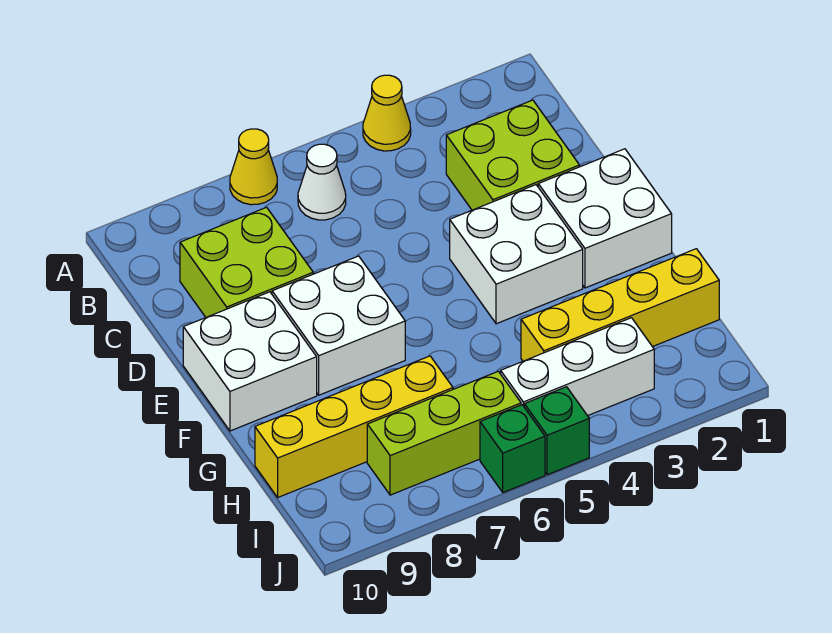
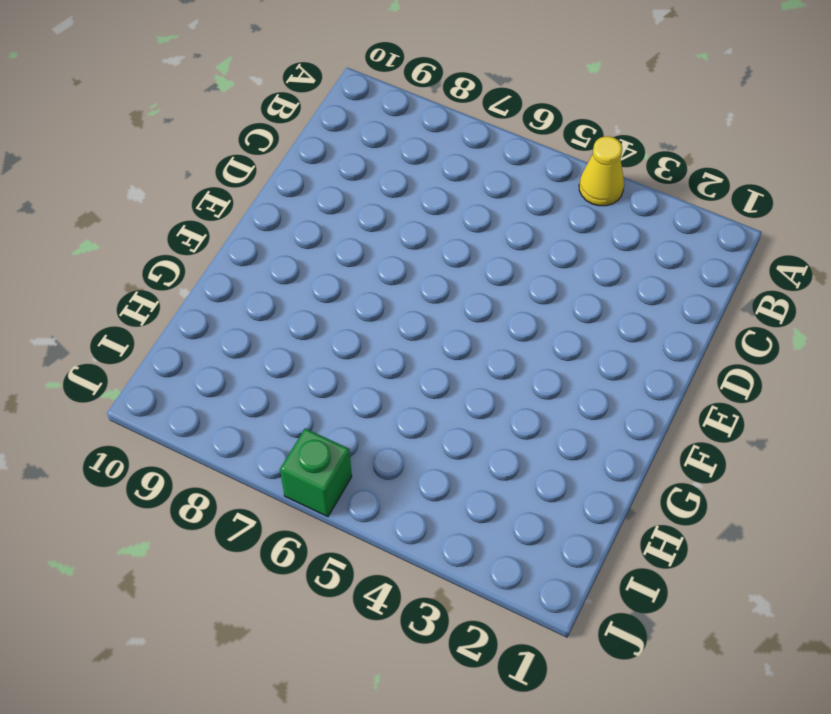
none -> yellow 1x1 cone [230,129,277,205]
none -> white 1x1 cone [298,144,346,220]
none -> lime 2x2 brick [446,100,579,210]

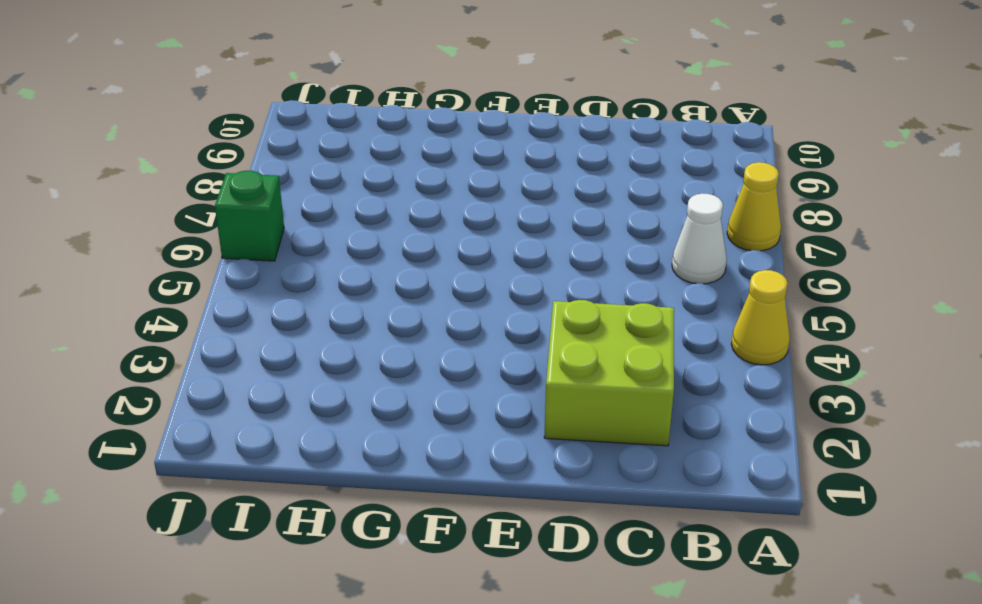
none -> lime 2x2 brick [180,207,313,317]
none -> white 2x2 brick [538,149,672,288]
none -> white 2x2 brick [450,185,583,324]

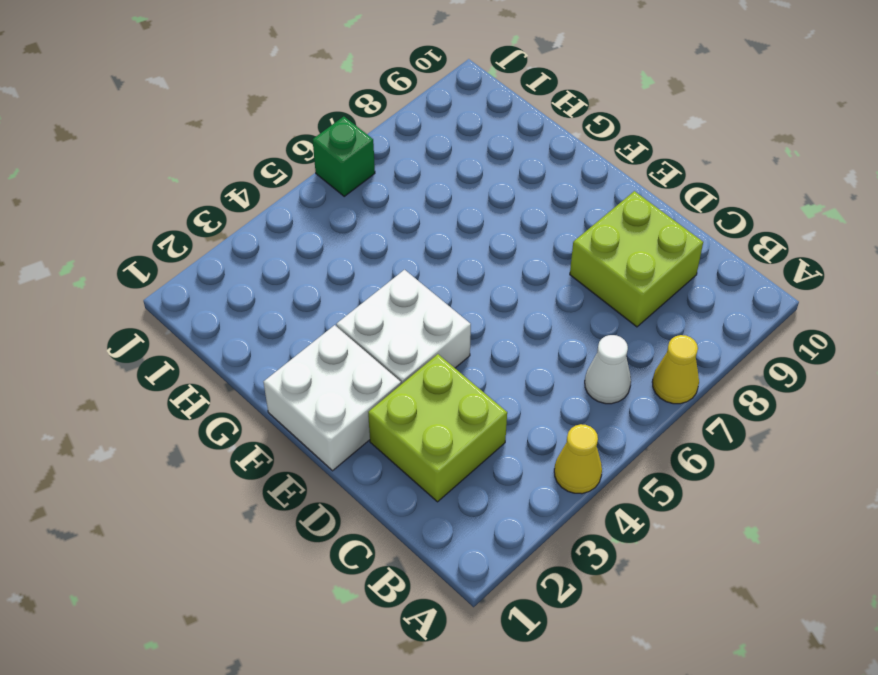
none -> white 2x2 brick [272,256,405,395]
none -> white 2x2 brick [183,292,317,431]
none -> yellow 1x4 brick [521,249,719,361]

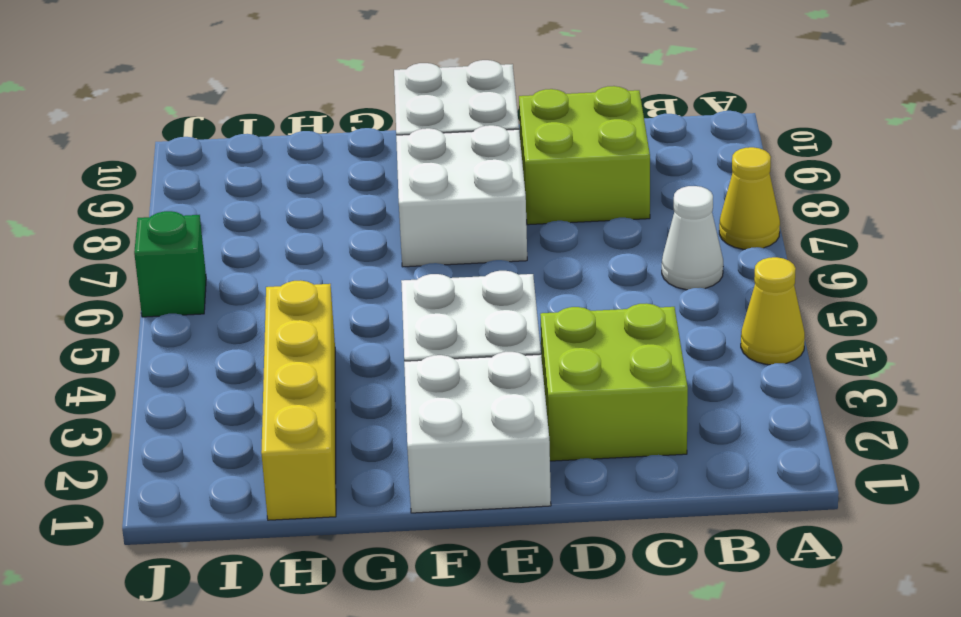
none -> yellow 1x4 brick [255,356,453,497]
none -> white 1x3 brick [501,318,654,416]
none -> lime 1x3 brick [367,371,521,495]

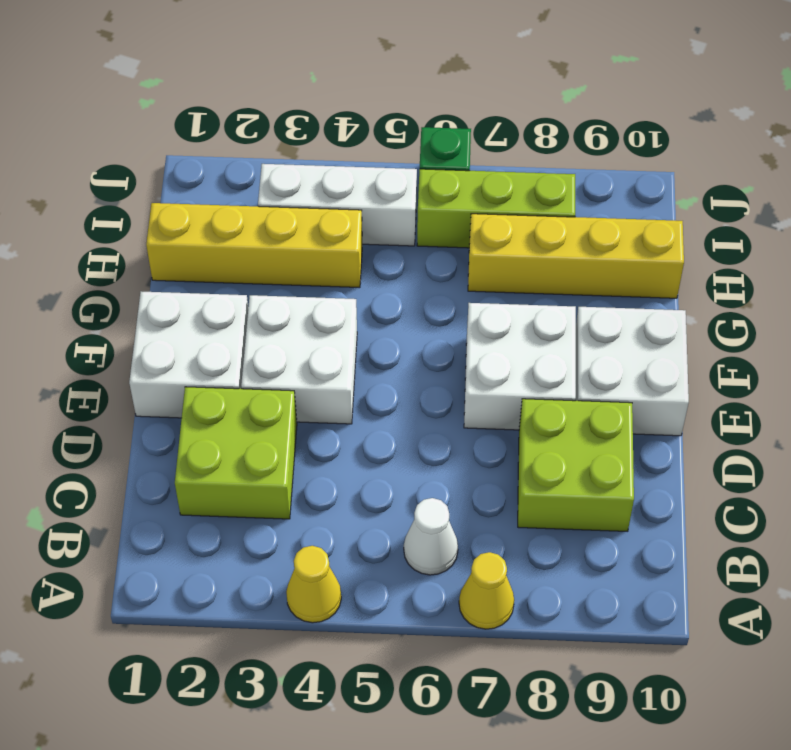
none -> green 1x1 brick [524,387,589,475]

